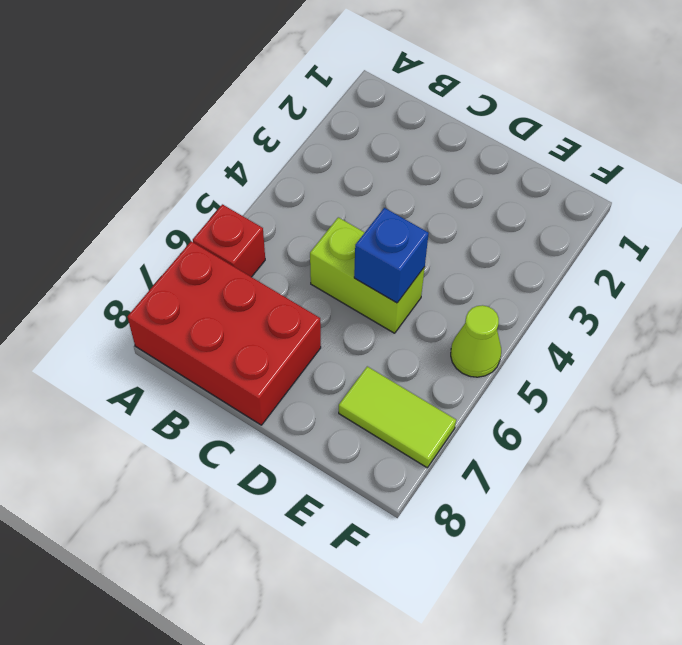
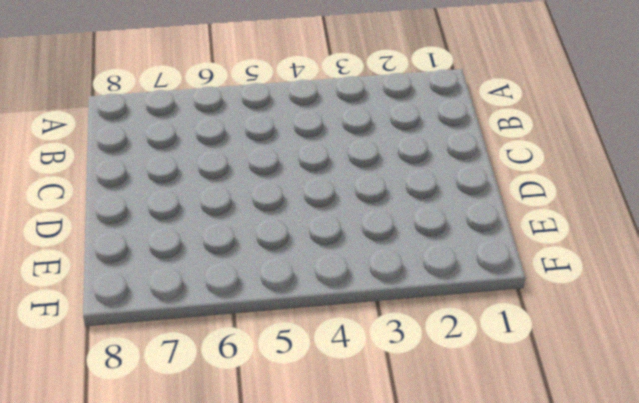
none -> red 1x1 brick [193,204,265,277]
none -> red 2x3 brick [128,241,321,425]

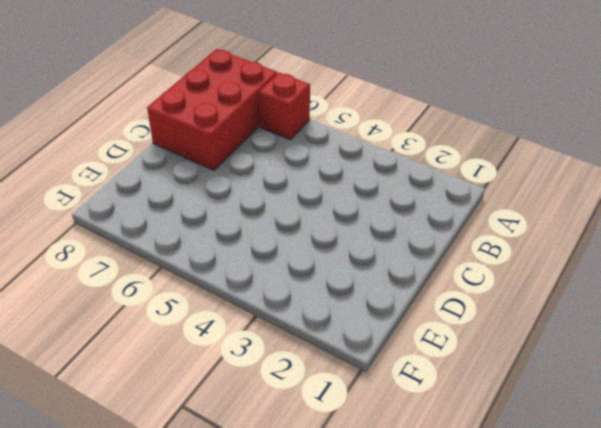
none -> lime 1x2 brick [310,217,425,333]
none -> lime 1x2 tile [339,366,456,468]

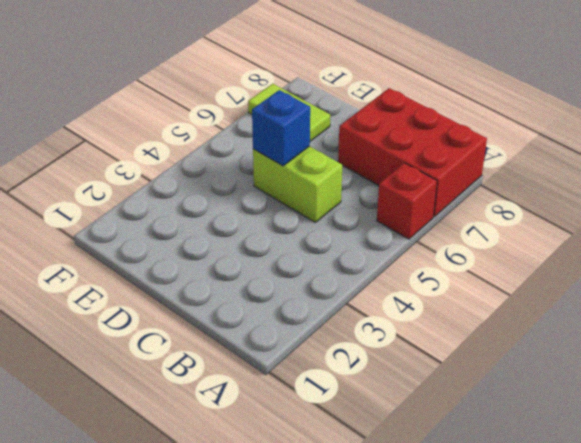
none -> lime 1x1 cone [451,305,501,377]

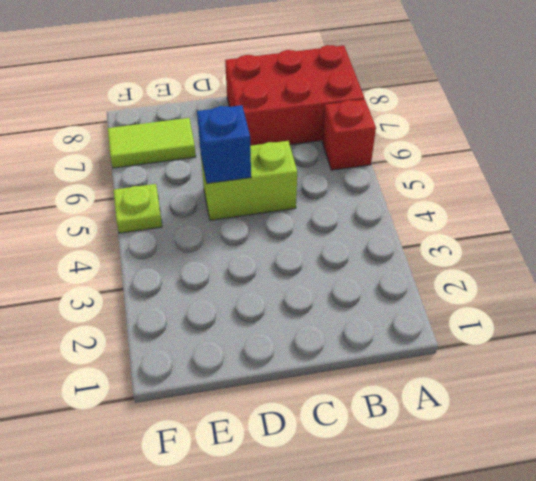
lime 1x1 plate [114,184,162,233] -> lime 1x1 cone [451,305,501,377]

